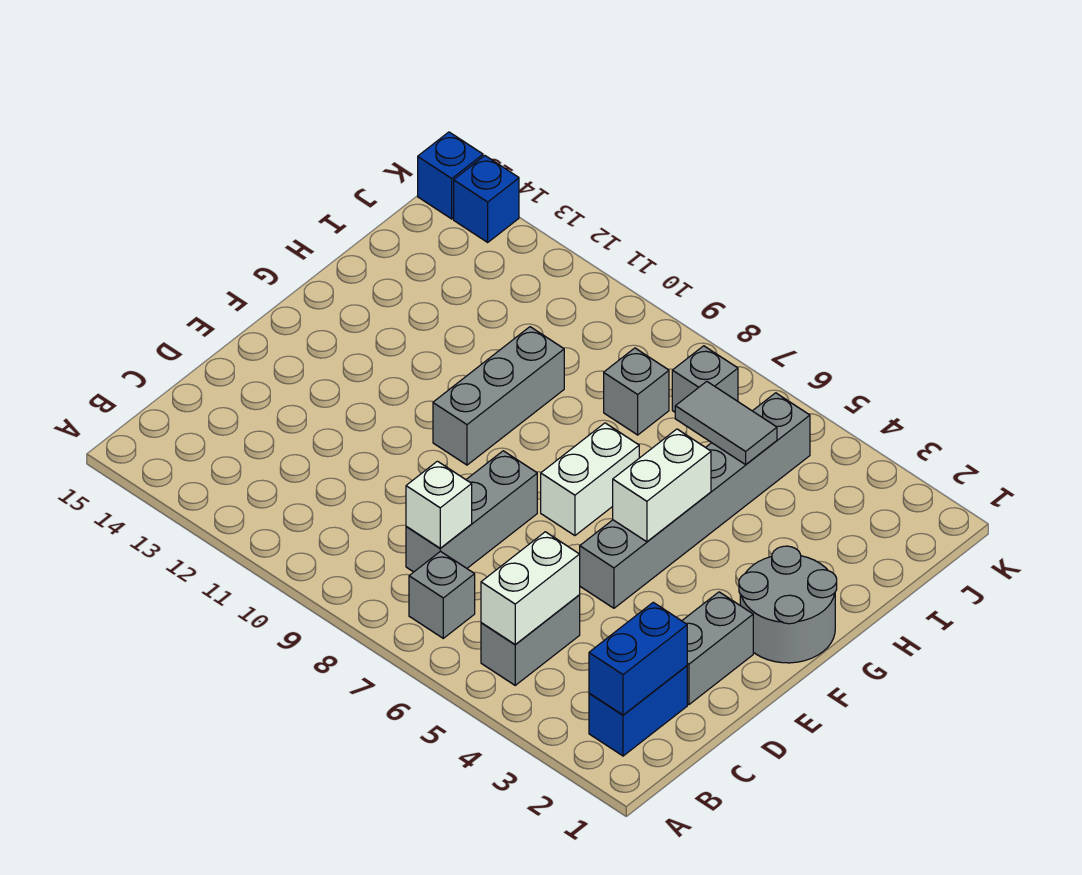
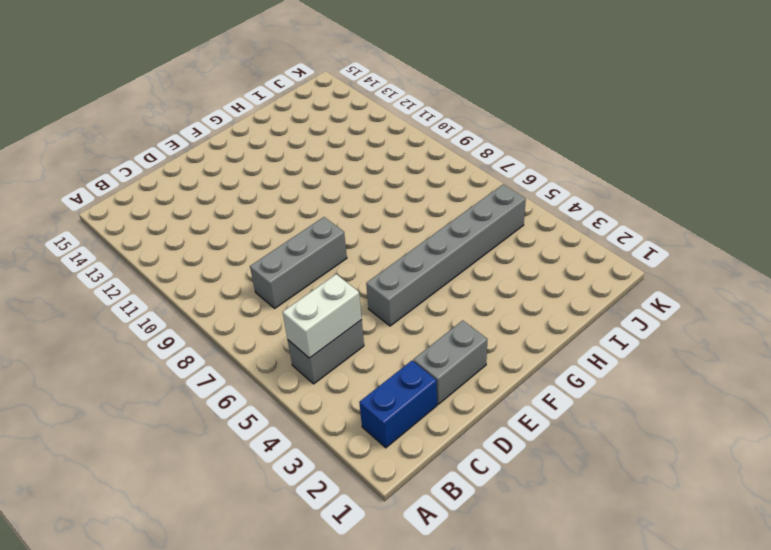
none -> grey 1x1 brick [409,551,475,638]
none -> grey 2x2 round brick [739,546,837,663]
none -> white 1x2 brick [541,423,639,536]

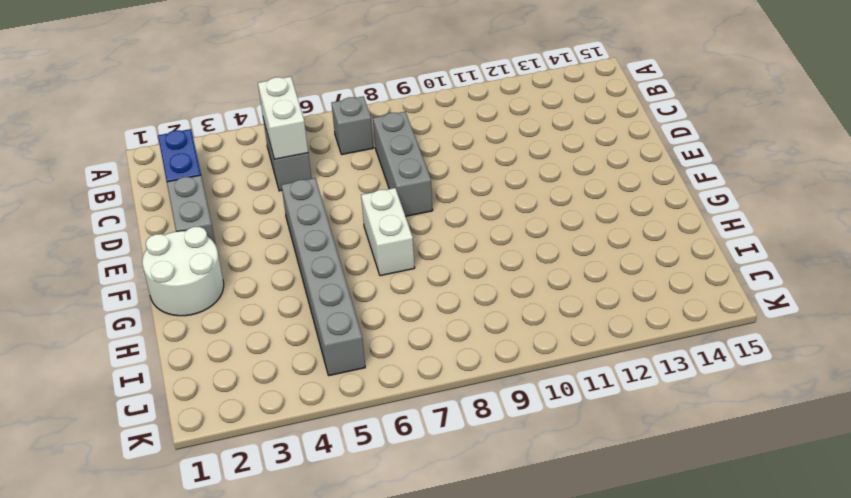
white 2x2 round brick [142,227,224,316] -> grey 2x2 round brick [739,546,837,663]
none -> grey 1x3 brick [433,327,564,465]
none -> grey 1x1 brick [604,348,669,435]
none -> grey 1x1 brick [672,346,738,412]

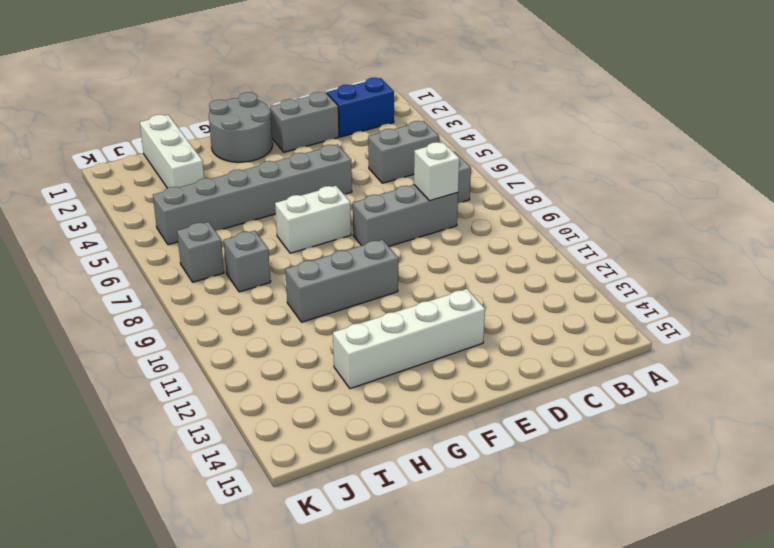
white 1x4 brick [333,289,485,389] -> none
white 1x3 brick [140,114,204,188] -> none
none -> blue 1x1 brick [454,156,519,242]
none -> blue 1x1 brick [418,132,483,219]
none -> blue 1x2 brick [589,602,687,715]

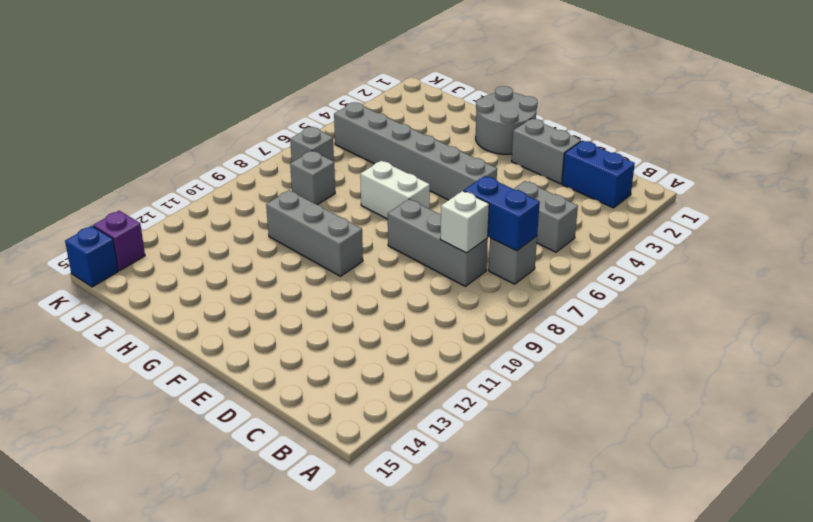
blue 1x2 brick [464,176,540,251] -> blue 1x2 brick moved to [589,602,687,715]
purple 1x1 brick [93,211,145,271] -> blue 1x1 brick [454,156,519,242]
none -> white 1x2 brick [481,532,580,645]
none -> white 1x2 brick [613,429,711,542]
none -> grey 1x2 tile [675,381,777,465]

